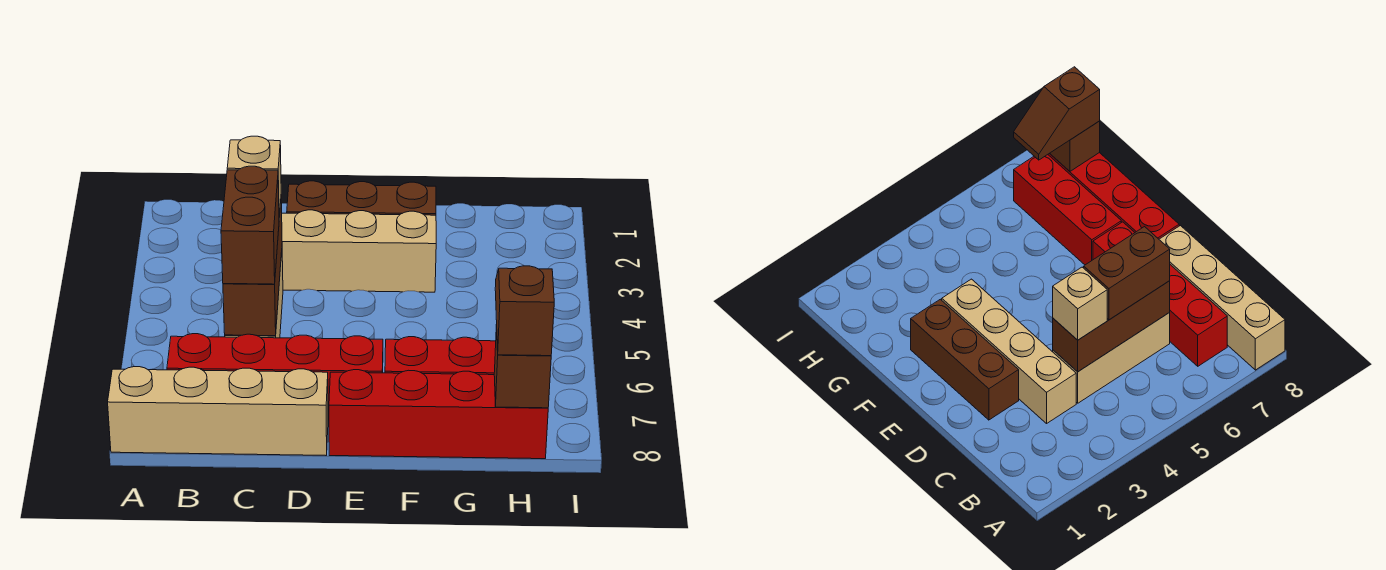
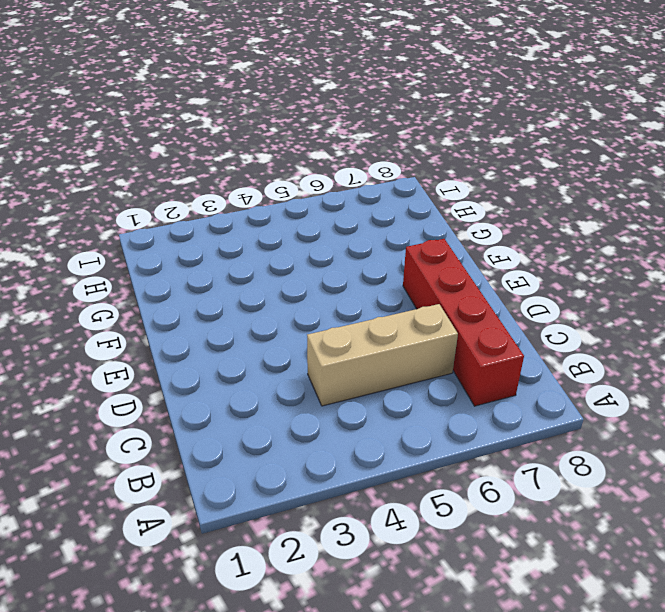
none -> tan 1x4 brick [108,367,328,455]
none -> tan 1x4 brick [282,210,436,292]
none -> brown 1x3 brick [287,181,436,215]

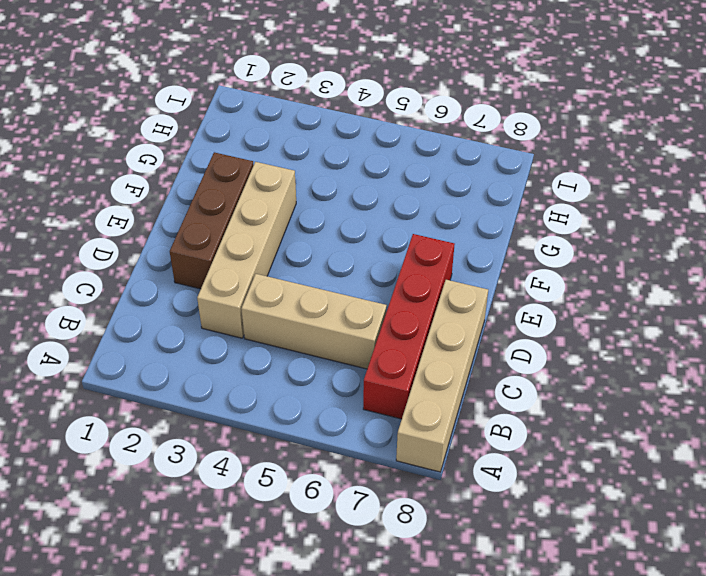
none -> red 1x4 brick [329,370,548,459]
none -> red 1x3 brick [385,337,496,375]
none -> brown 1x3 brick [223,203,282,336]

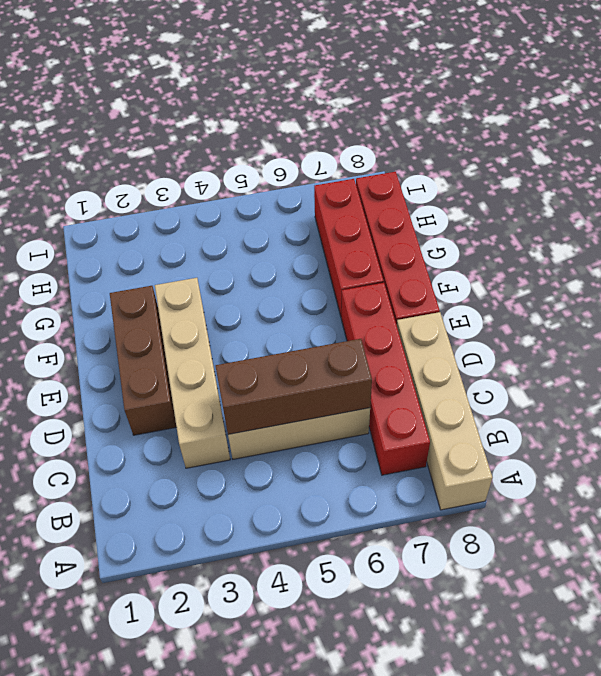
none -> brown 1x1 brick [494,324,551,408]
none -> tan 1x1 brick [227,136,281,217]
none -> brown 1x2 brick [221,166,279,284]

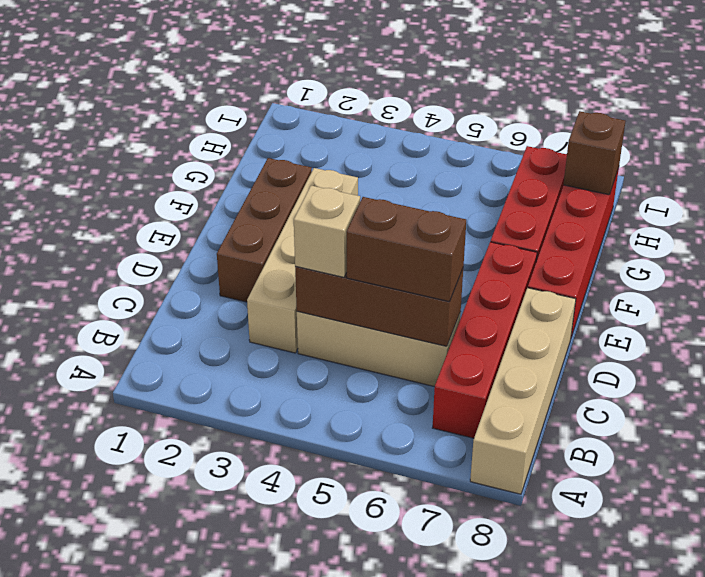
none -> brown 1x2 slope [495,266,554,356]

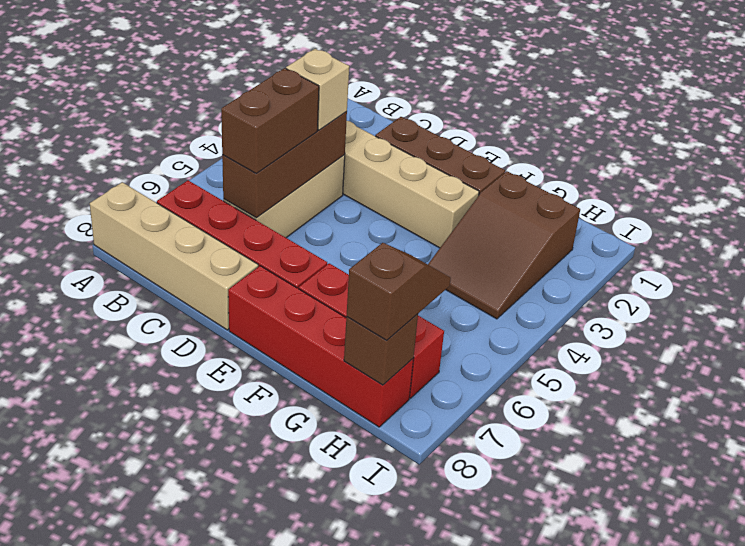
brown 2x3 slope [428,171,580,319] -> none

